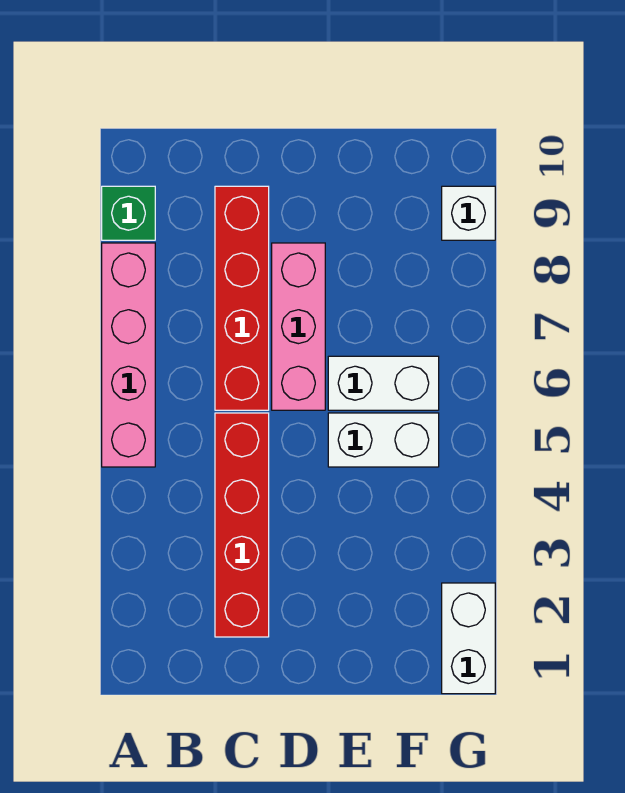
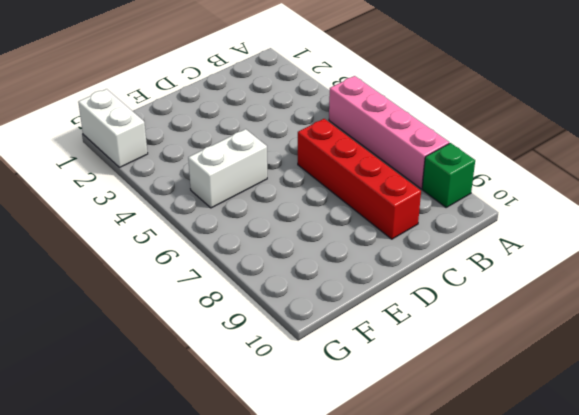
none -> red 1x4 brick [215,413,269,637]
none -> pink 1x3 brick [272,243,325,410]

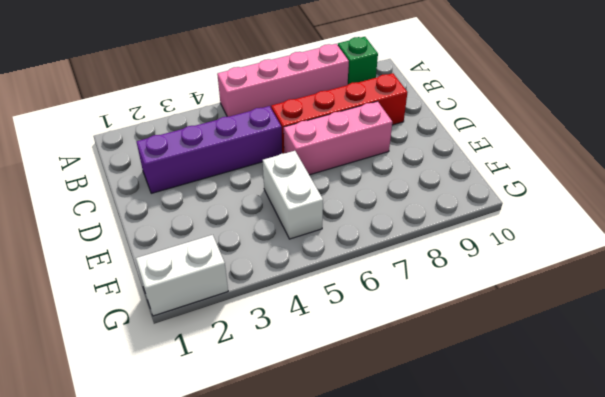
purple 1x4 brick [136,106,282,193] -> red 1x4 brick [215,413,269,637]
none -> white 1x2 brick [328,356,439,410]
none -> white 1x1 brick [442,186,495,240]

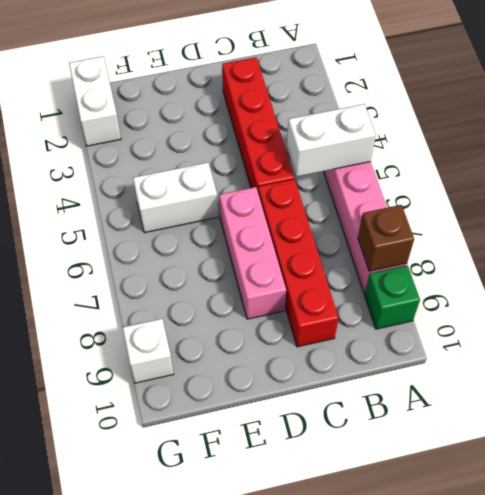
white 1x2 brick [287,104,376,177] -> white 1x2 brick moved to [328,356,439,410]
brown 1x1 brick [358,205,414,271] -> none

